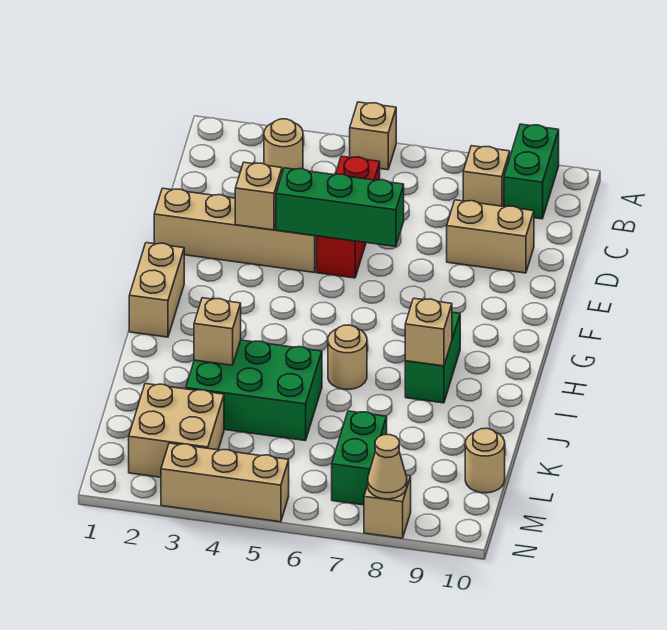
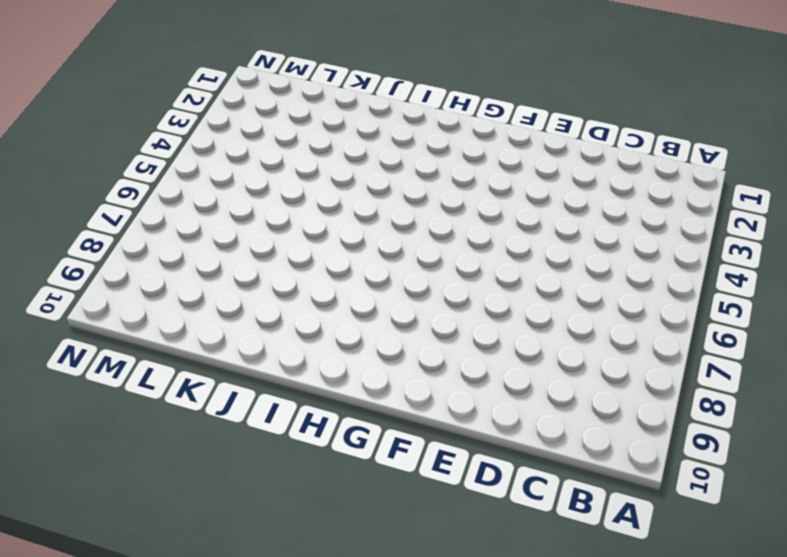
none -> tan 1x1 brick [350,102,396,170]
none -> green 1x2 brick [504,124,559,219]
none -> tan 1x1 round brick [264,119,303,173]

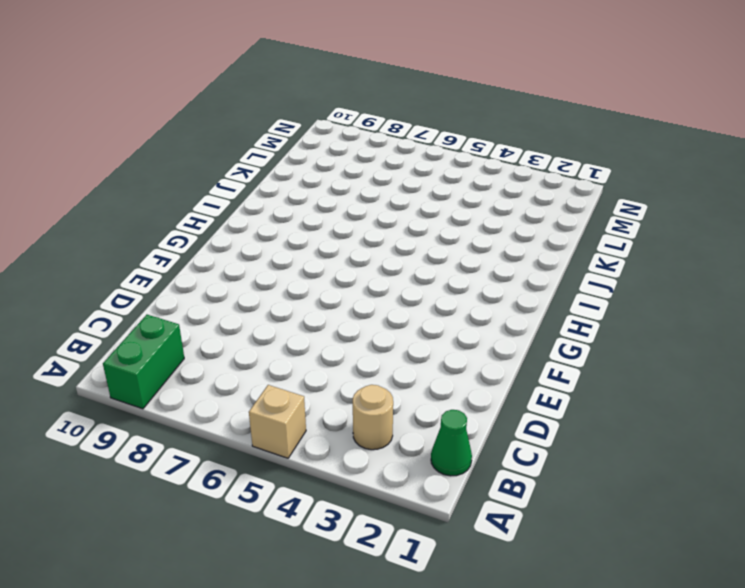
green 1x1 cone [431,410,472,476] -> none
none -> tan 1x1 brick [463,146,510,207]
none -> red 1x3 brick [317,156,380,278]
none -> tan 1x2 brick [447,200,534,273]

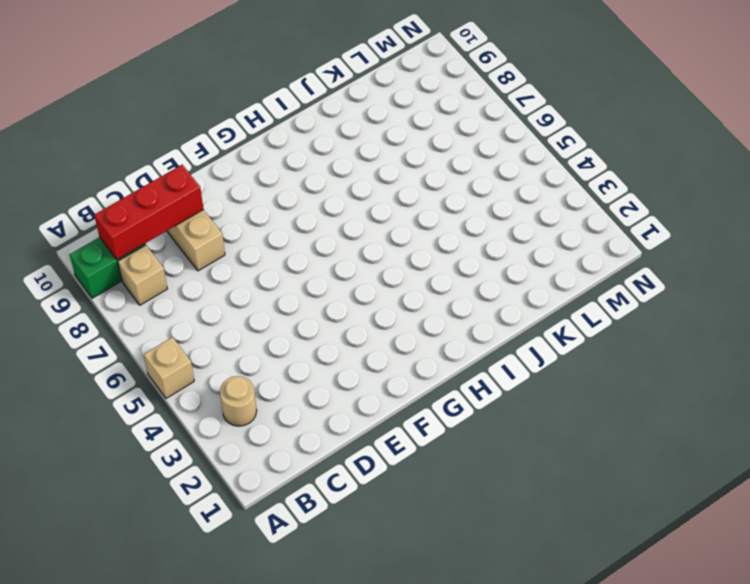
red 1x3 brick [94,165,203,260] -> red 1x3 brick moved to [317,156,380,278]
none -> tan 1x4 brick [154,188,317,273]
none -> tan 1x2 brick [129,243,184,337]
none -> green 1x2 brick [405,312,460,403]

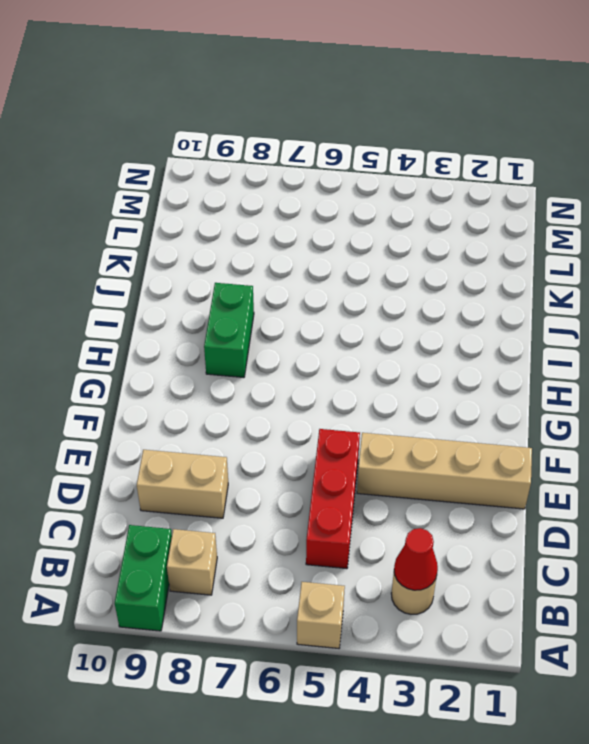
red 1x1 cone [394,528,438,590] -> none
none -> tan 1x2 brick [129,243,184,337]
none -> tan 1x1 round brick [328,325,367,390]
none -> green 2x3 brick [186,340,322,441]

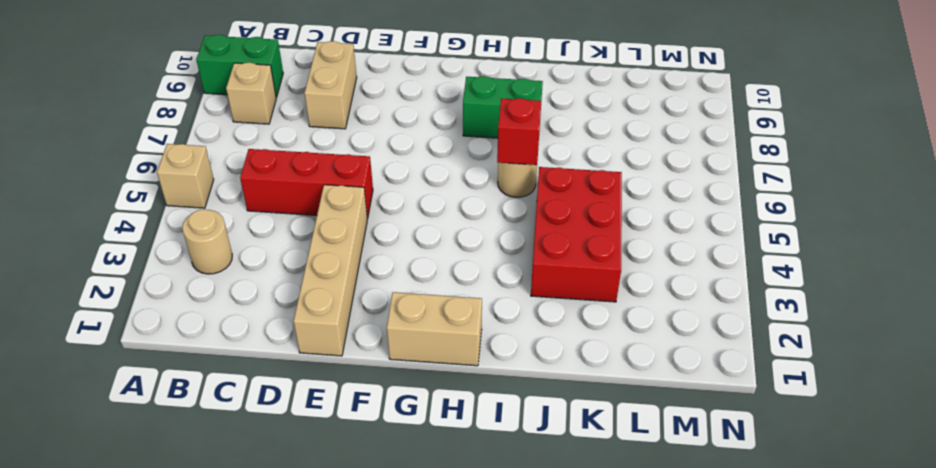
red 1x1 brick [497,98,541,165] -> none
red 2x3 brick [531,167,622,302] -> green 2x3 brick [186,340,322,441]
none -> tan 2x2 brick [129,384,224,477]
none -> green 1x2 brick [332,411,387,505]
none -> tan 1x1 round brick [465,428,505,493]

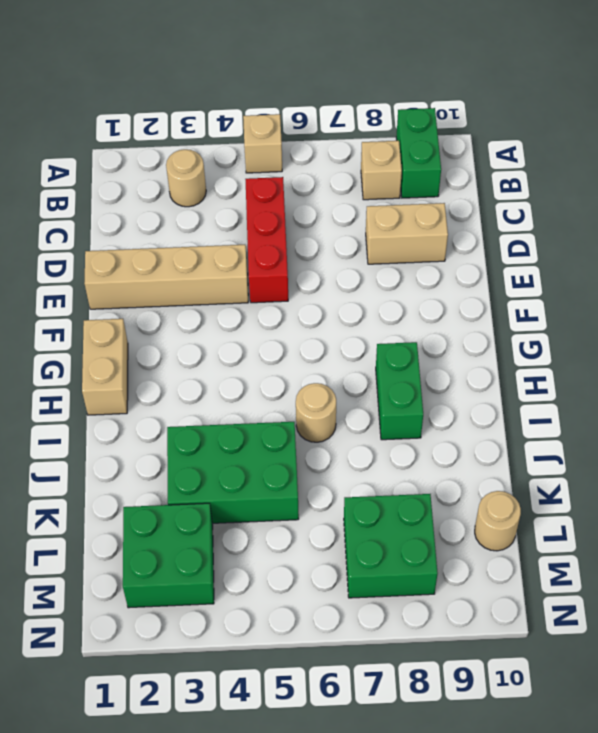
green 2x2 brick [123,503,214,608] -> tan 2x2 brick [129,384,224,477]
green 2x2 brick [344,494,438,598] -> green 1x2 brick [332,411,387,505]
none -> tan 1x3 brick [161,443,289,522]
none -> tan 1x1 brick [364,475,411,538]
none -> tan 1x1 brick [235,162,282,230]

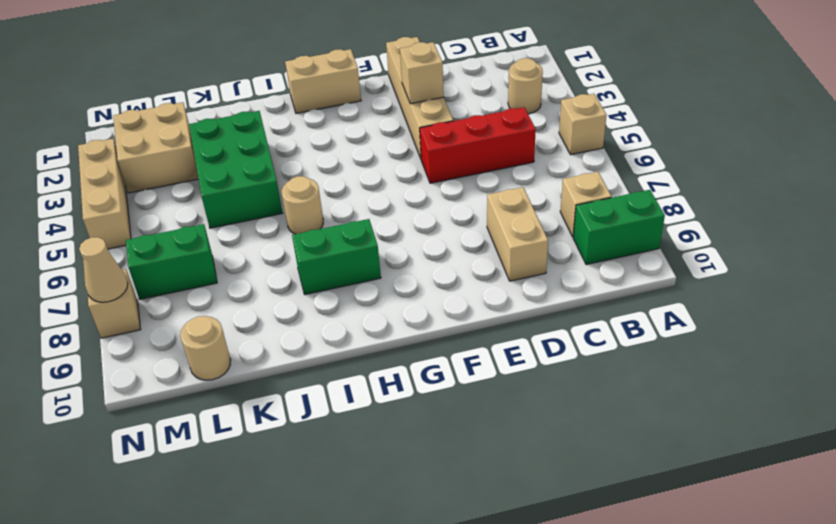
none -> green 1x3 brick [276,168,404,247]
none -> tan 1x1 brick [405,298,452,366]
none -> tan 1x1 brick [194,298,241,365]

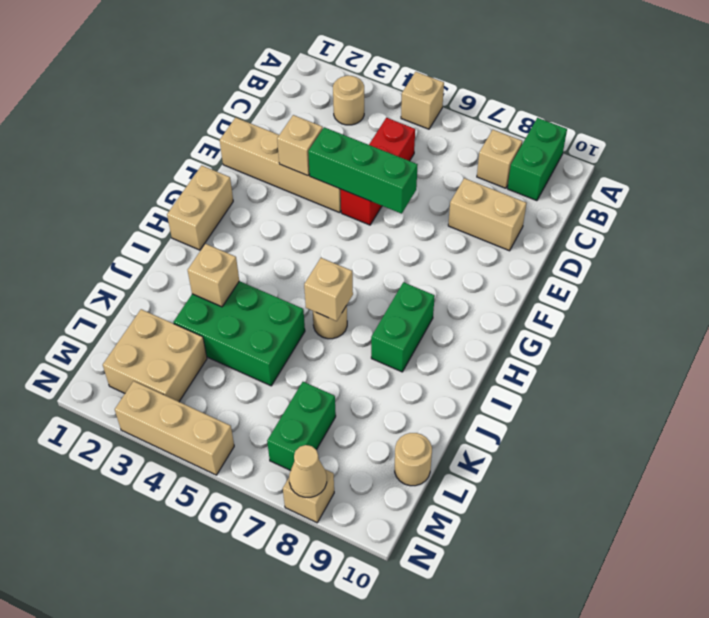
tan 1x1 brick [304,258,353,321] -> tan 1x1 brick moved to [405,298,452,366]

